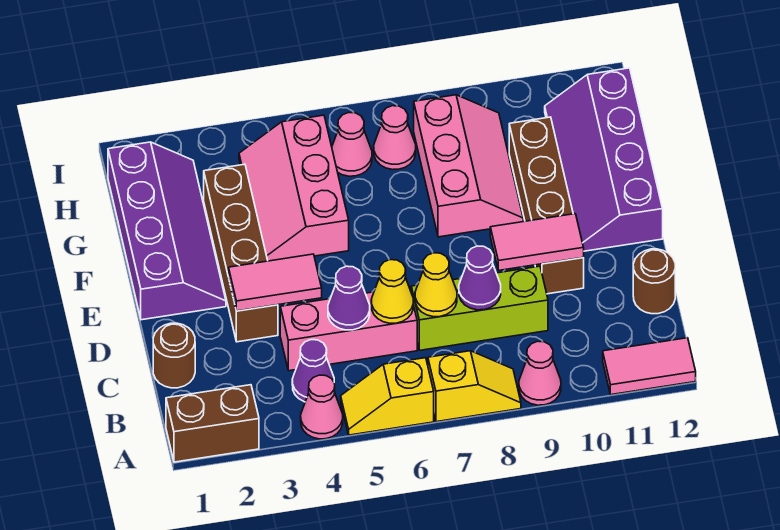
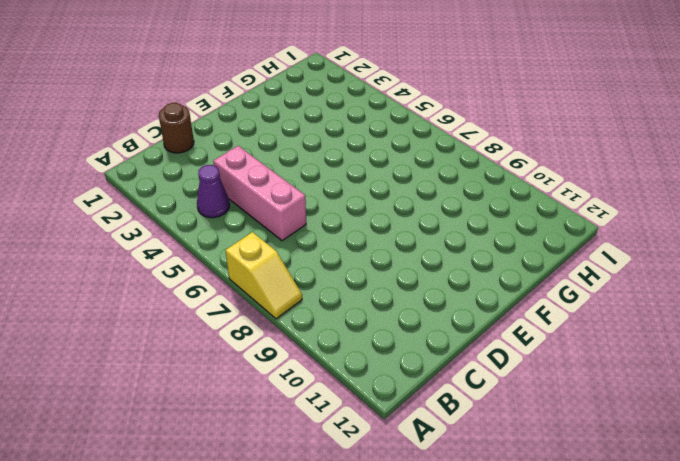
none -> brown 1x2 brick [166,385,259,462]
none -> pink 1x1 cone [301,375,343,439]
none -> yellow 1x2 slope [341,358,434,435]

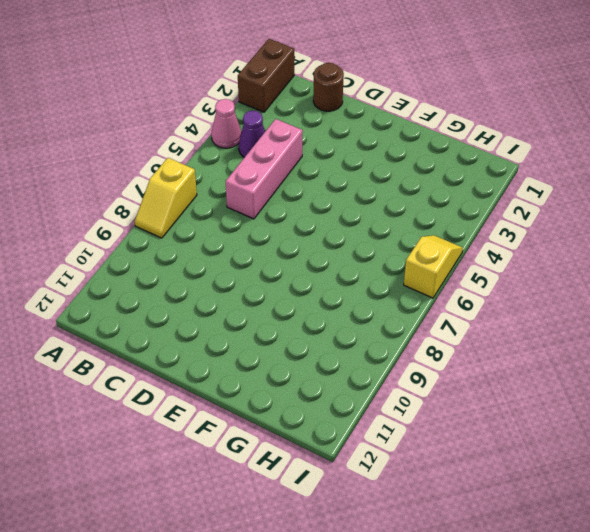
yellow 1x2 slope [404,235,463,298] -> yellow 1x2 slope moved to [341,358,434,435]
none -> pink 1x1 cone [519,341,561,405]
none -> pink 1x2 tile [603,338,696,395]
none -> lime 1x3 brick [411,266,548,350]

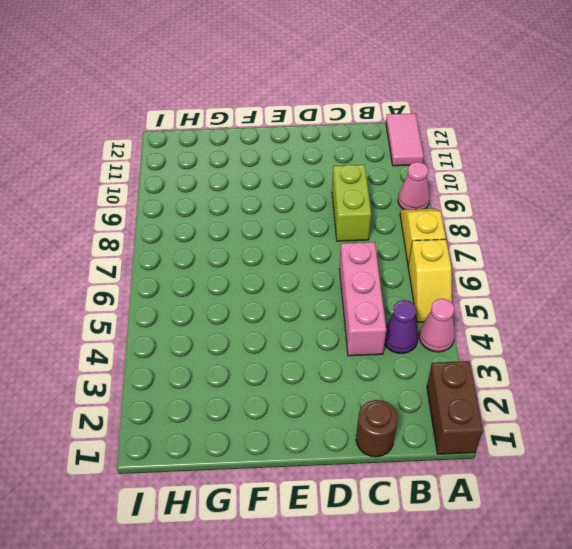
lime 1x2 brick [332,165,371,241] -> lime 1x3 brick [411,266,548,350]
none -> brown 1x1 round brick [633,249,675,314]
none -> brown 1x4 brick [204,164,278,342]
none -> brown 1x4 brick [509,117,584,294]

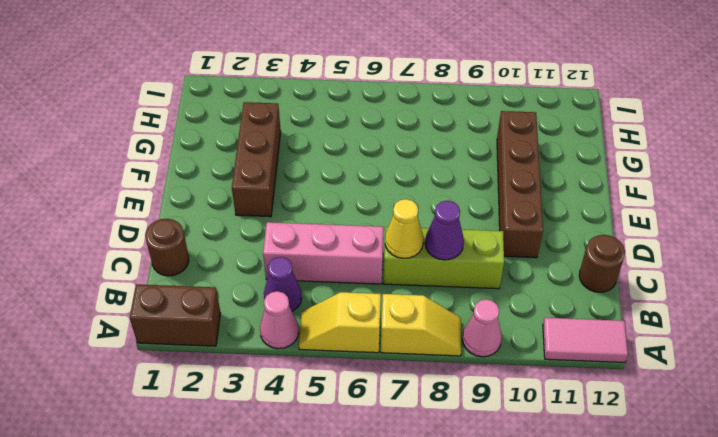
brown 1x3 brick [232,102,281,217] -> brown 1x4 brick [204,164,278,342]
none -> purple 2x4 slope [108,142,226,320]
none -> purple 2x4 slope [545,68,663,251]
none -> pink 2x3 slope [239,115,349,261]

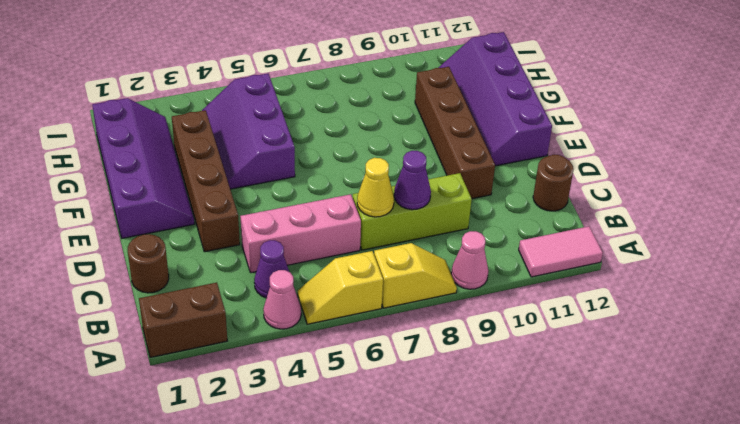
purple 2x3 slope [202,74,295,189] -> pink 2x3 slope [239,115,349,261]
none -> pink 2x3 slope [414,95,523,237]
none -> pink 1x1 cone [332,113,372,176]
none -> pink 1x1 cone [374,106,416,170]

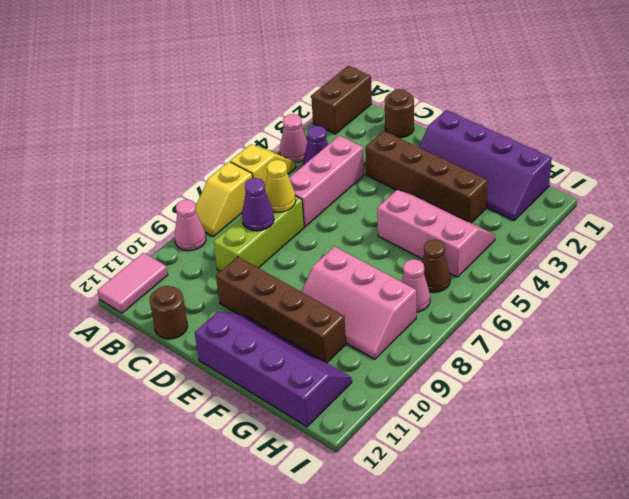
brown 1x1 cone [422,240,450,292] -> pink 1x1 cone [332,113,372,176]
none -> purple 1x1 cone [328,266,370,330]
none -> yellow 1x1 cone [371,260,413,323]
none -> pink 1x2 tile [229,254,322,311]

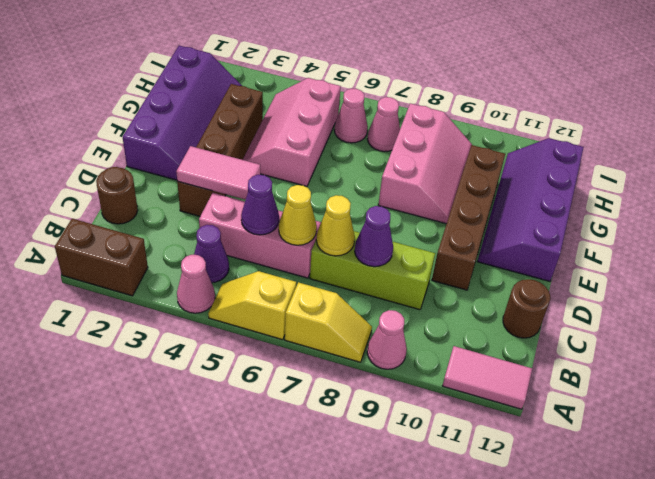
none -> pink 1x2 tile [490,214,584,270]

